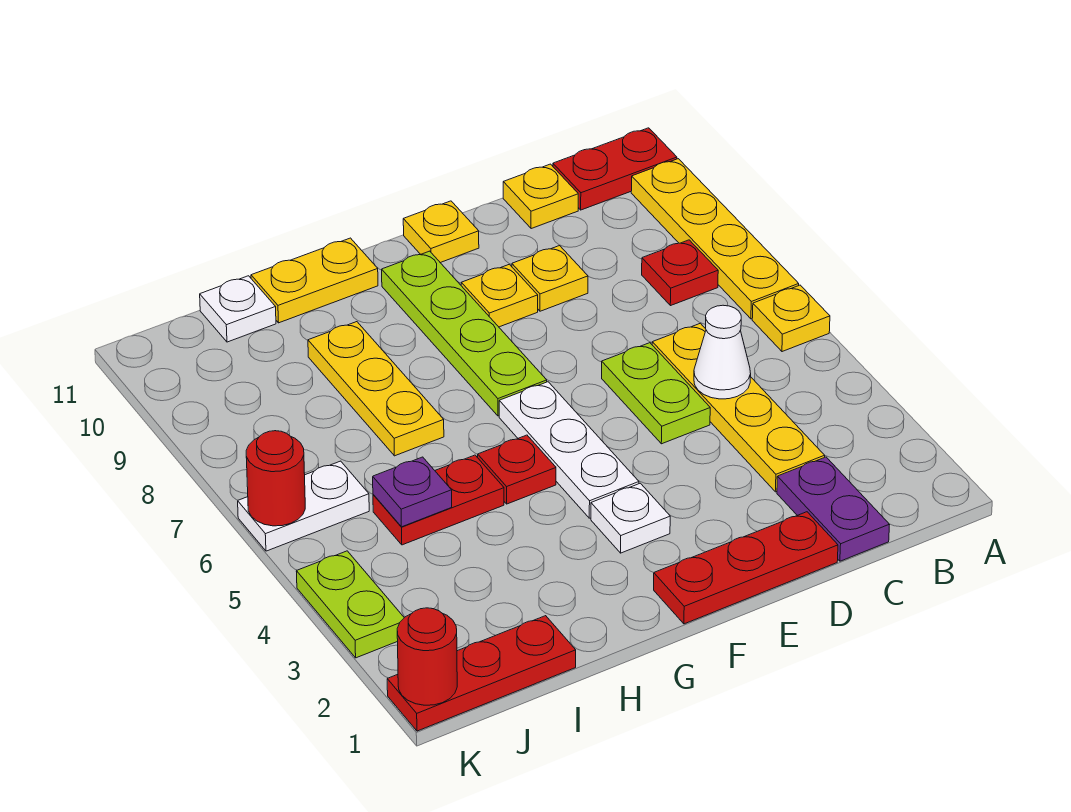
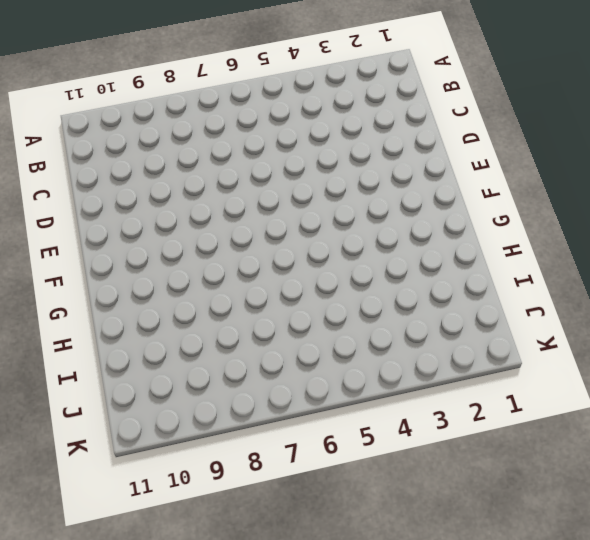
none -> yellow 1x1 plate [752,285,830,352]
none -> yellow 1x4 plate [631,159,799,319]
none -> red 1x2 plate [553,128,677,210]

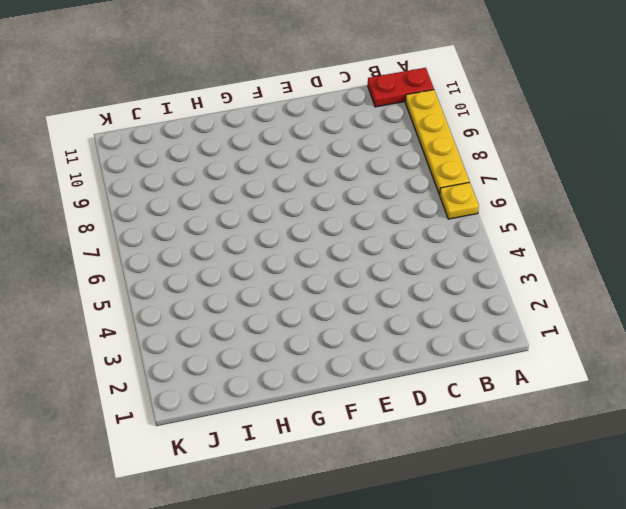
none -> red 1x1 plate [642,240,718,306]
none -> purple 1x2 plate [777,457,890,561]
none -> yellow 1x4 plate [652,323,825,492]

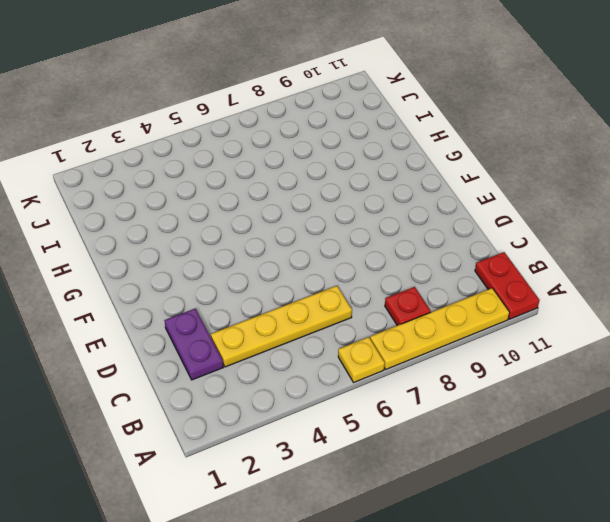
purple 1x2 plate [164,309,223,380] -> purple 1x2 plate turned to [777,457,890,561]
none -> yellow 1x1 plate [503,164,578,229]
none -> red 1x3 plate [654,512,838,624]
none -> lime 1x2 plate [602,343,710,444]

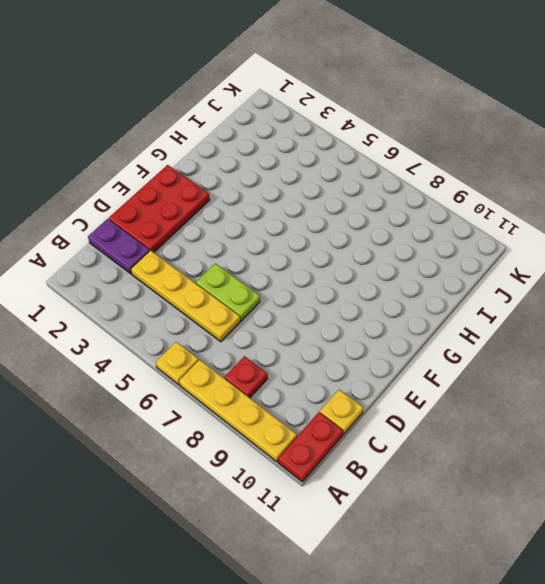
red 2x3 plate [109,165,210,252] -> red 1x3 plate [654,512,838,624]
none -> yellow 1x1 plate [512,246,588,311]
none -> yellow 1x1 plate [461,264,538,327]
none -> yellow 1x1 plate [403,201,479,263]

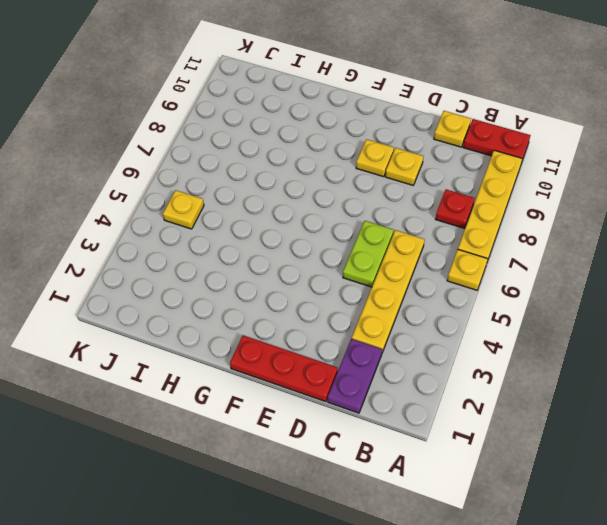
yellow 1x1 plate [163,190,204,229] -> yellow 1x1 plate moved to [403,201,479,263]
none -> white 1x1 plate [591,483,670,553]
none -> white 1x3 plate [499,382,639,518]
none -> lime 1x4 plate [382,251,547,416]

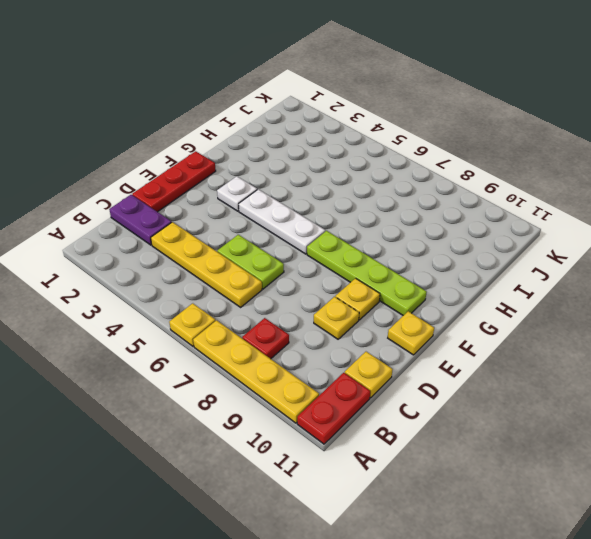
none -> red 1x1 plate [478,435,556,504]
none -> yellow 1x2 plate [251,238,378,323]
none -> red 1x2 plate [373,455,504,545]

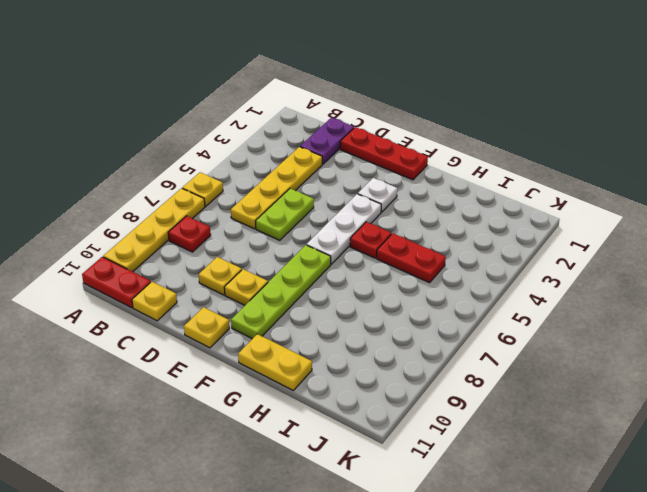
none -> yellow 1x3 plate [308,322,444,456]
none -> red 1x3 plate [387,616,576,731]
none -> white 1x1 plate [200,276,276,342]

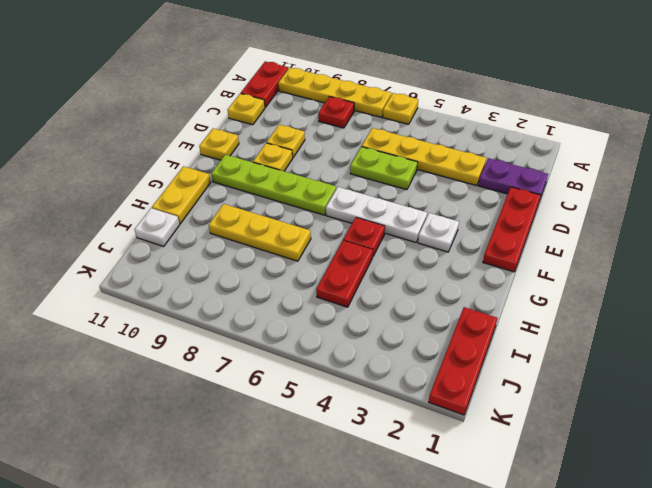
none -> white 1x2 plate [238,461,369,551]
none -> lime 1x2 plate [296,551,404,658]
none -> white 1x1 cone [694,305,751,399]

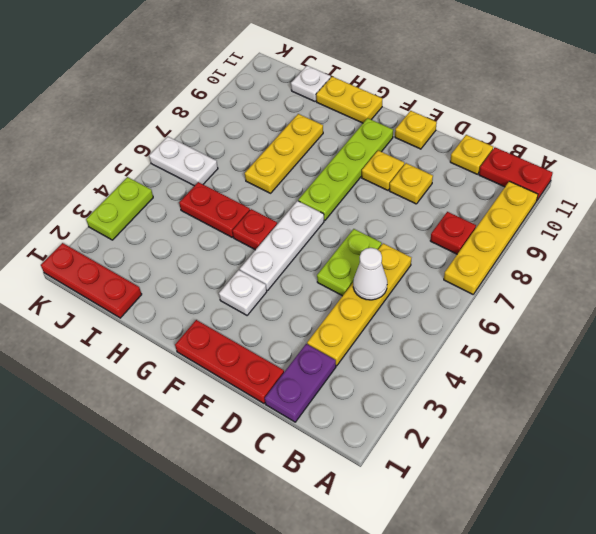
none -> yellow 1x1 plate [752,285,830,352]
none -> purple 1x1 plate [373,457,452,527]
none -> red 1x1 round brick [397,608,457,705]

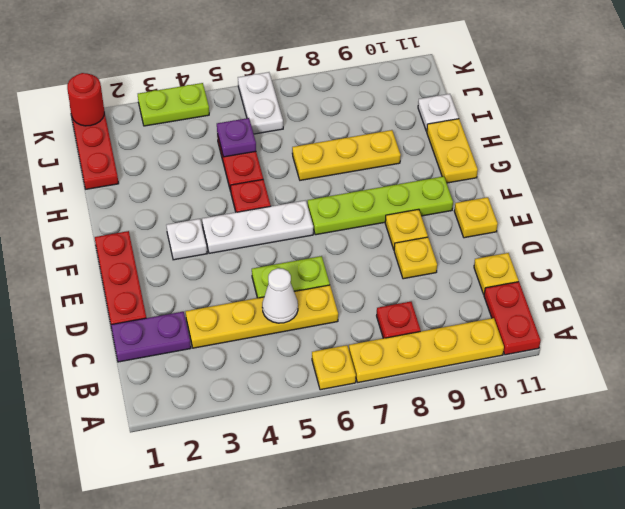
none -> red 1x1 round brick [246,431,305,526]

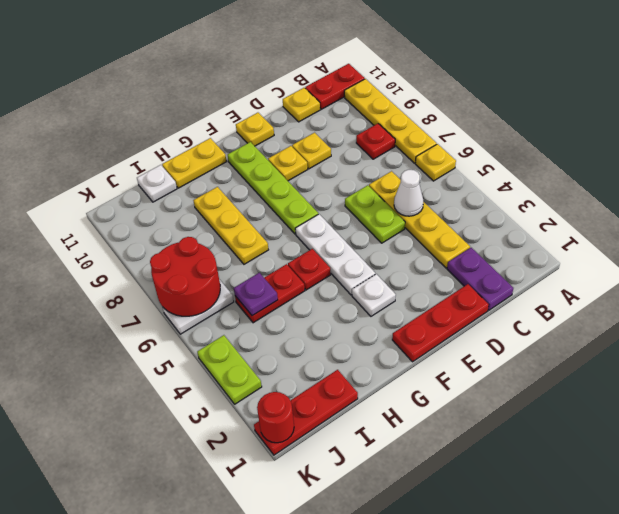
red 2x2 round brick [150,237,220,316] -> red 1x1 round brick [246,431,305,526]

